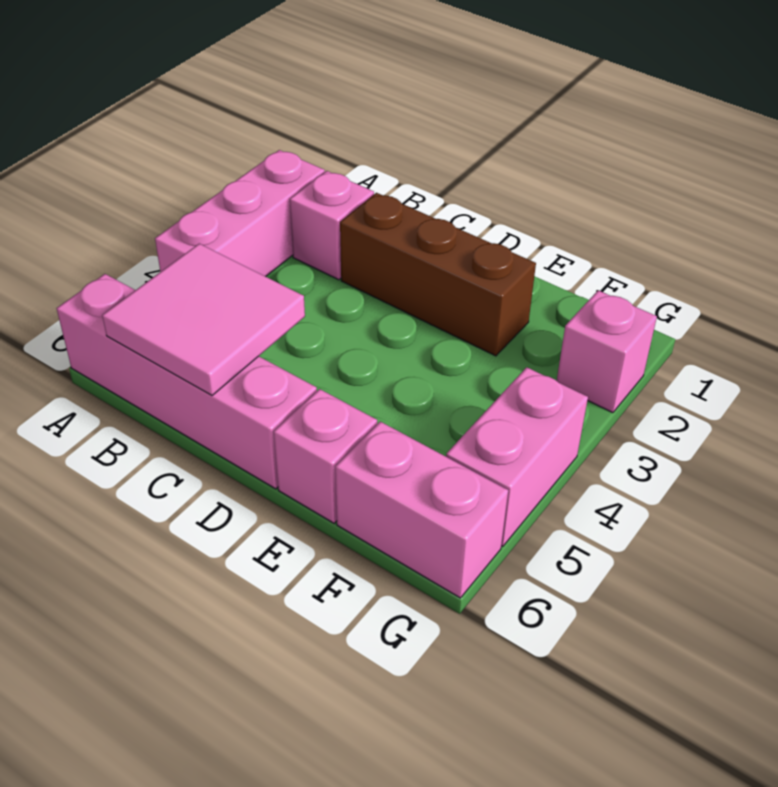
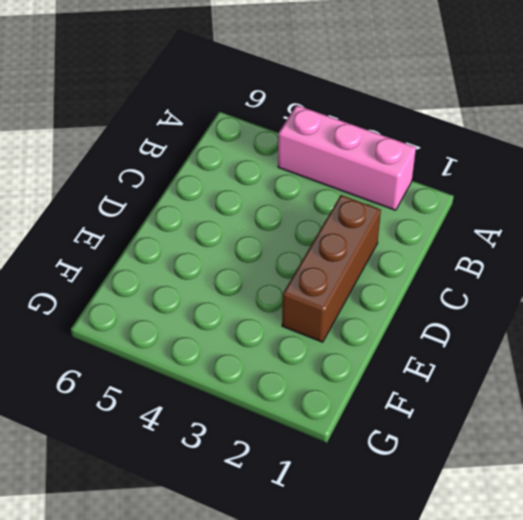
none -> pink 1x4 brick [57,274,317,489]
none -> pink 1x1 brick [290,171,374,280]

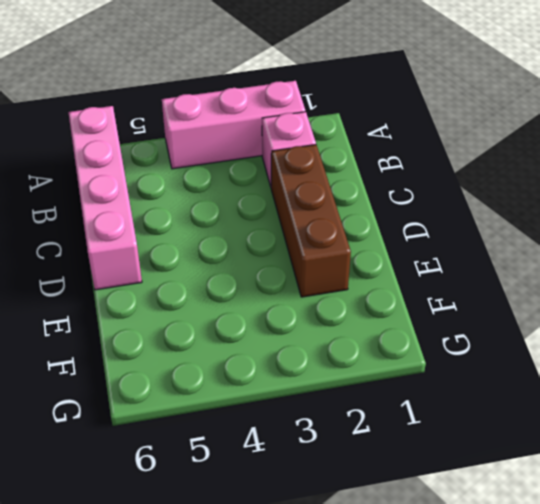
none -> pink 1x1 brick [274,389,377,523]
none -> pink 1x2 brick [335,422,508,598]

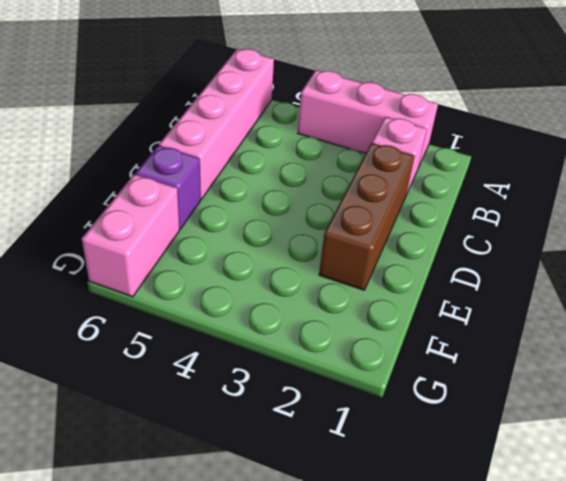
purple 1x1 brick [135,145,201,229] -> pink 1x1 brick [274,389,377,523]
none -> pink 1x1 brick [557,290,657,413]
none -> pink 1x2 brick [446,367,588,547]

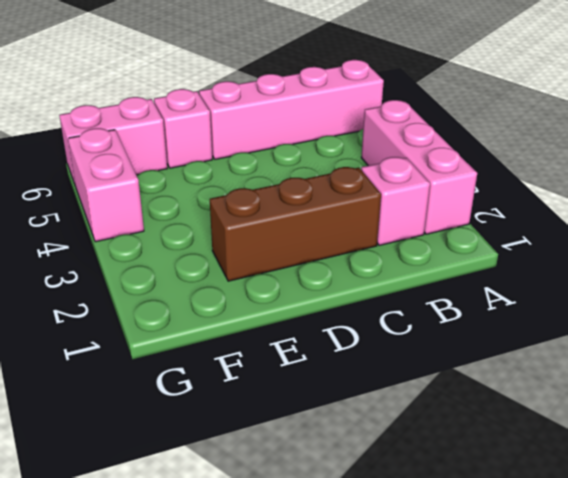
none -> pink 1x1 brick [557,290,657,413]
none -> pink 2x2 tile [102,244,305,396]

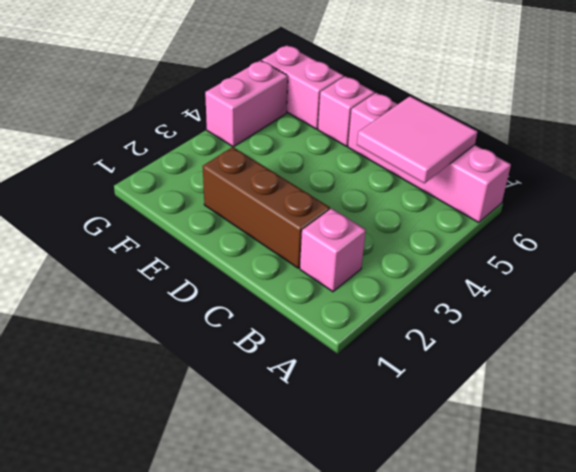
none -> pink 1x3 brick [155,150,325,277]
none -> pink 1x1 brick [557,290,657,413]

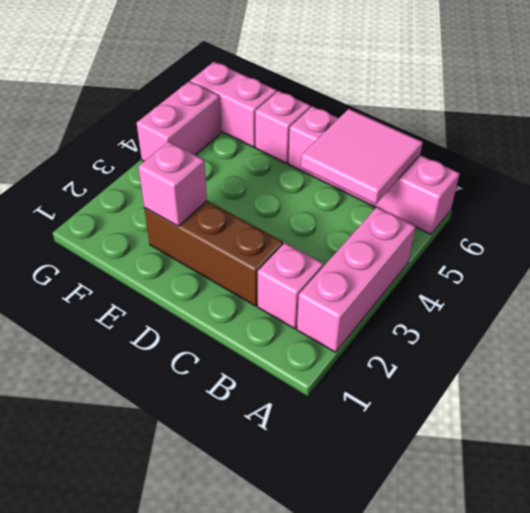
pink 1x1 brick [138,141,207,226] -> pink 1x1 brick moved to [557,290,657,413]

